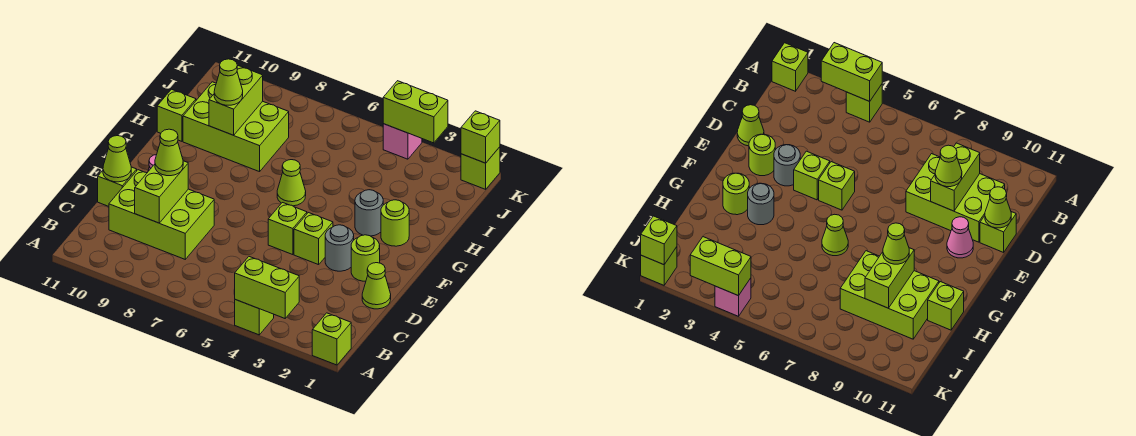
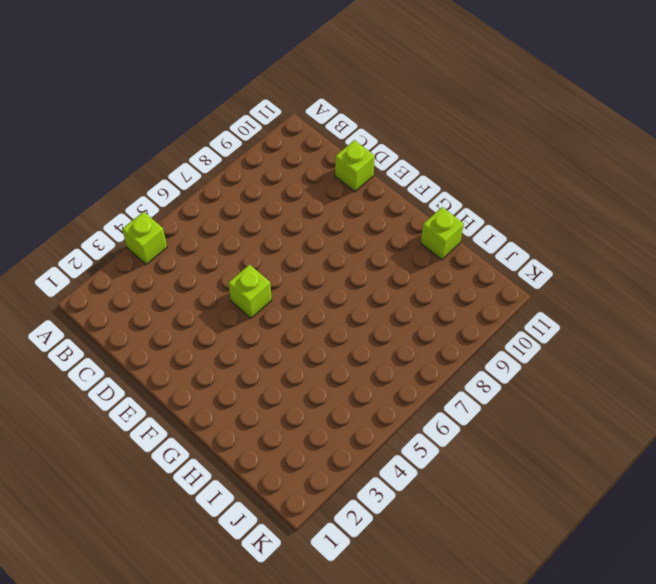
none -> lime 1x1 brick [312,313,351,365]
none -> lime 2x3 brick [109,170,214,259]
none -> lime 1x1 cone [362,263,391,309]

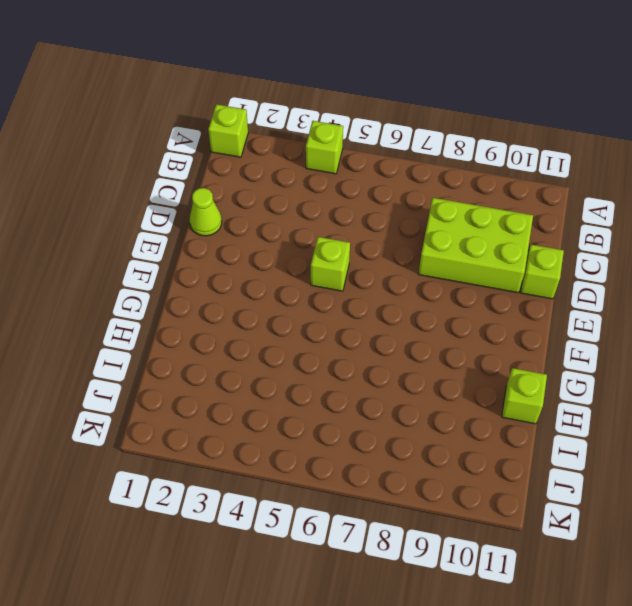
none -> lime 1x1 round brick [351,235,380,281]
none -> grey 1x1 round brick [325,225,354,271]
none -> lime 1x1 brick [294,213,333,265]

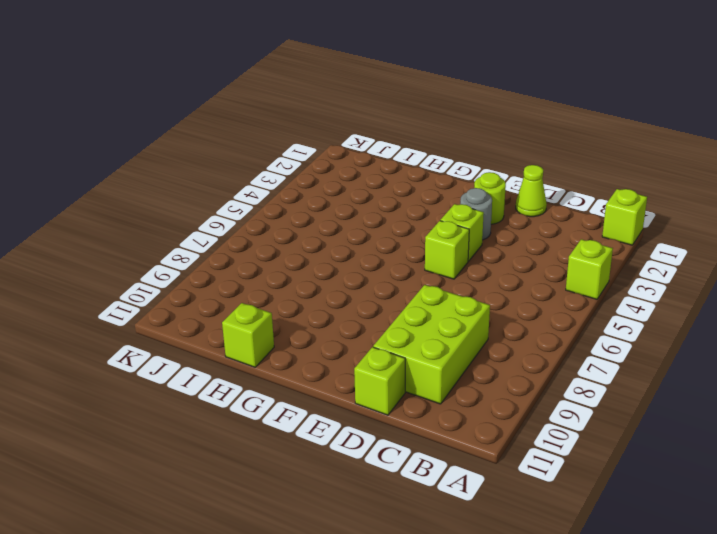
none -> pink 1x1 cone [947,217,973,258]
none -> lime 1x1 round brick [381,200,409,246]
none -> grey 1x1 round brick [355,190,383,236]

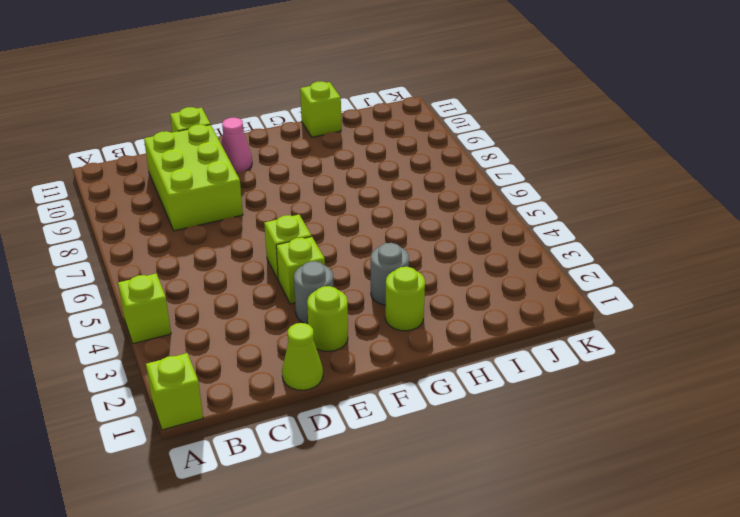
none -> lime 1x1 cone [277,160,306,206]
none -> lime 2x3 brick [183,82,289,172]
none -> lime 1x1 brick [461,147,500,189]

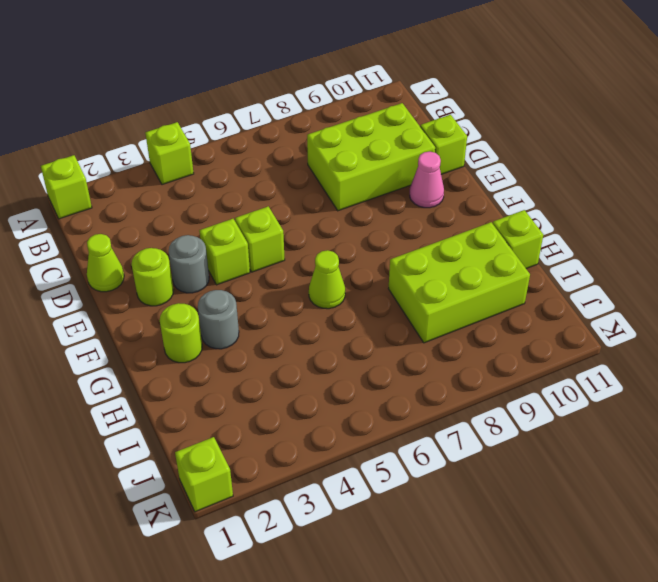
none -> pink 1x1 brick [383,124,422,159]
none -> lime 1x2 brick [235,257,299,318]
none -> lime 1x2 brick [135,161,188,223]

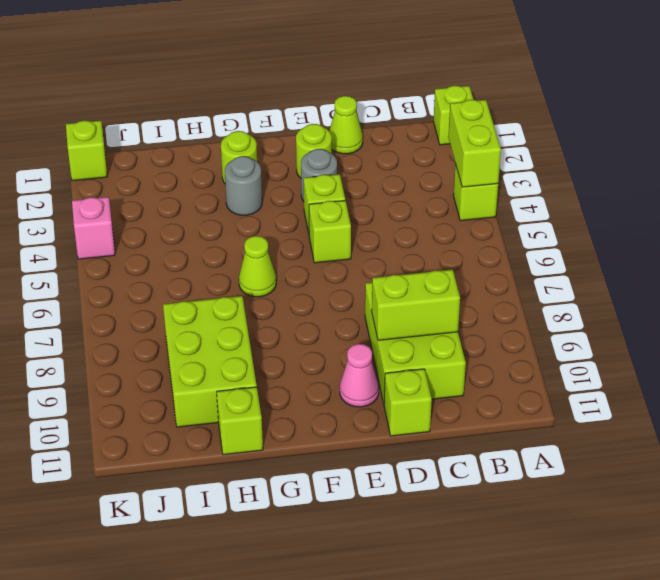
none -> lime 1x1 cone [103,136,131,182]
none -> lime 1x2 brick [209,66,263,135]
none -> lime 1x1 brick [461,111,500,163]

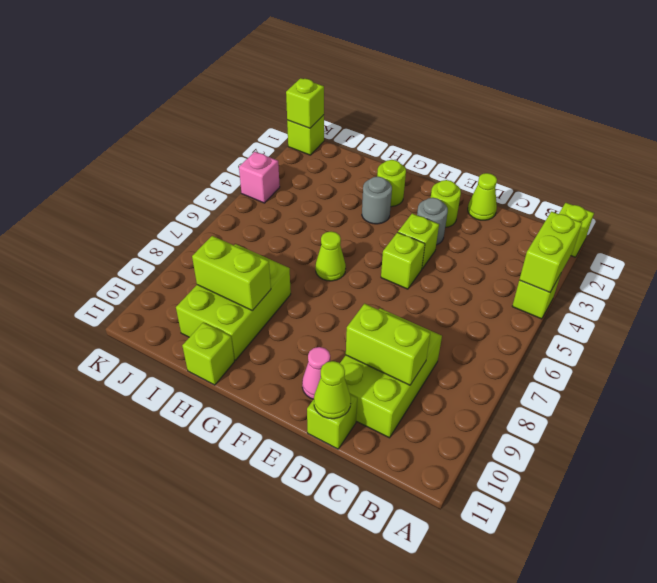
none -> lime 1x2 brick [383,81,448,143]
none -> lime 1x1 cone [155,129,183,176]
none -> lime 1x1 cone [214,59,243,105]

